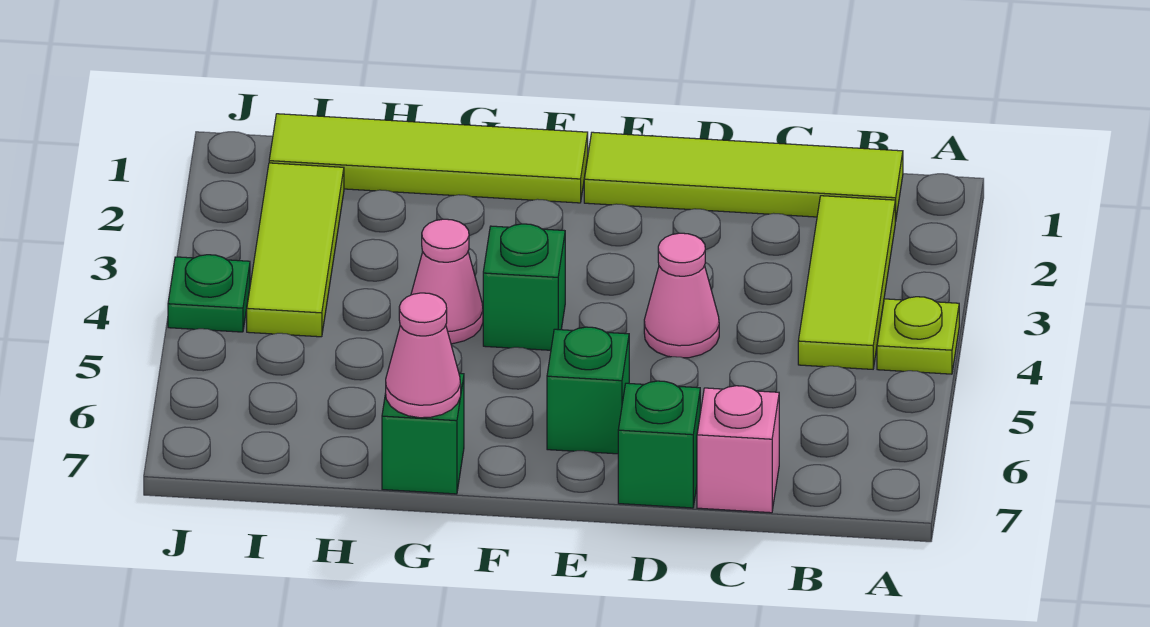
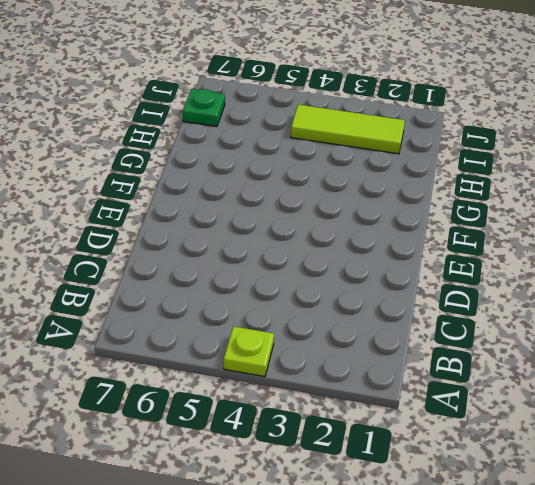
green 1x1 plate [183,89,225,127] -> green 1x1 plate moved to [168,255,250,332]
none -> lime 1x4 tile [584,132,903,221]
none -> lime 1x3 tile [798,196,895,369]
none -> pink 1x1 brick [697,386,779,513]

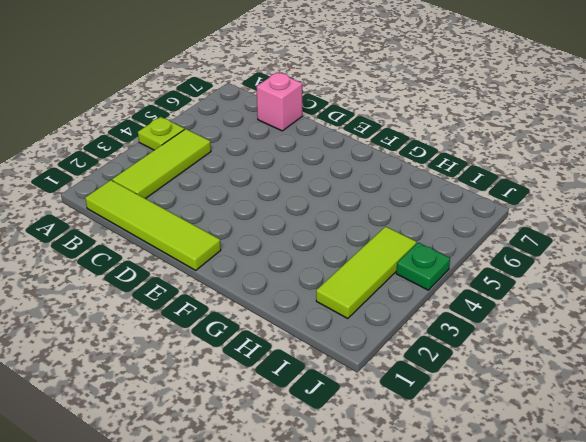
none -> pink 1x1 cone [644,233,719,358]
none -> green 1x1 brick [618,381,700,508]
none -> green 1x1 brick [547,327,629,454]

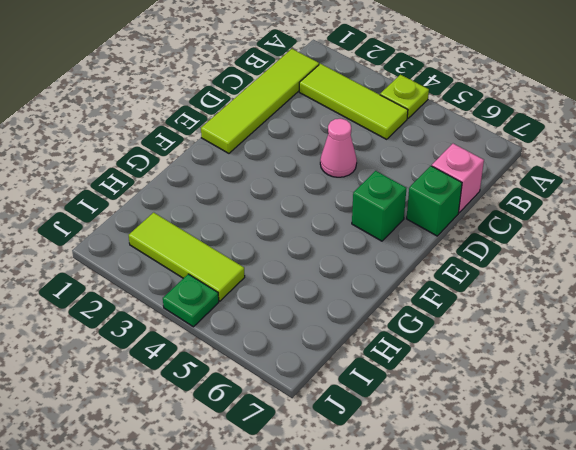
none -> lime 1x4 tile [269,114,588,203]
none -> green 1x1 brick [483,224,565,350]
none -> pink 1x1 cone [411,219,483,344]

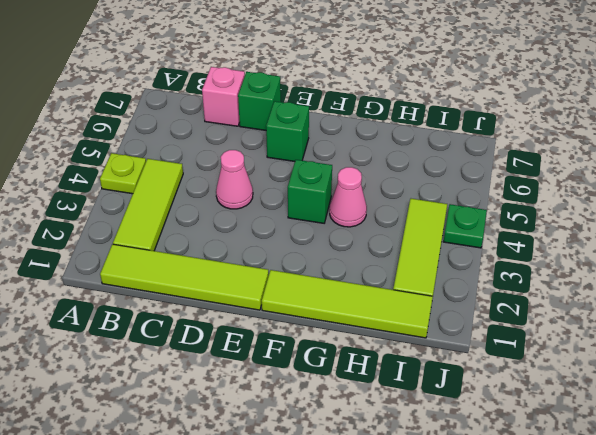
none -> green 1x1 brick [382,373,464,494]
none -> pink 1x1 cone [386,293,461,418]

